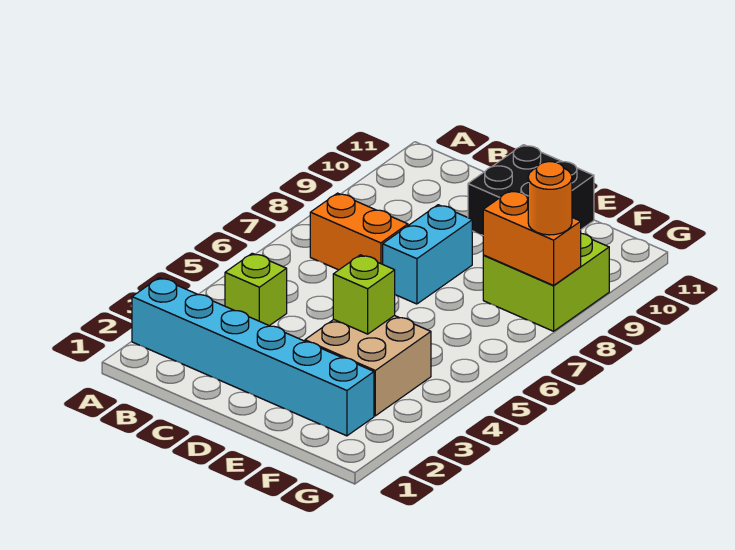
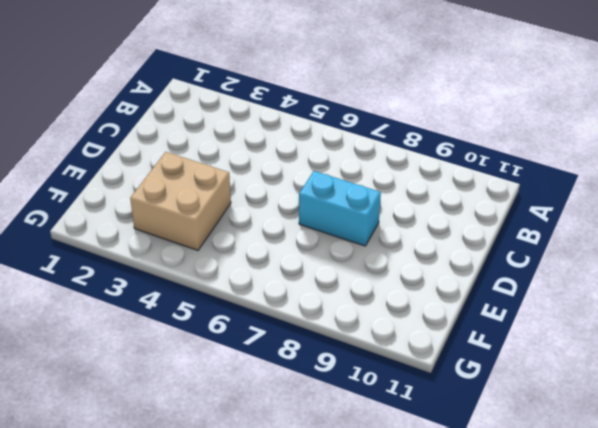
none -> cyan 1x6 brick [132,278,374,436]
none -> lime 1x1 brick [225,253,287,326]

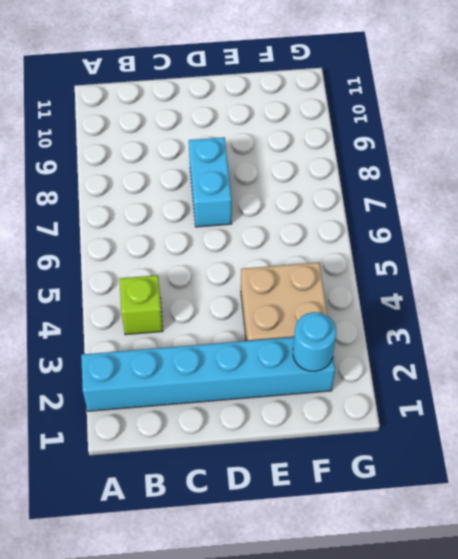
cyan 1x1 round brick [293,312,336,371] -> none
none -> orange 1x2 brick [310,193,408,270]
none -> black 2x2 brick [468,145,594,235]

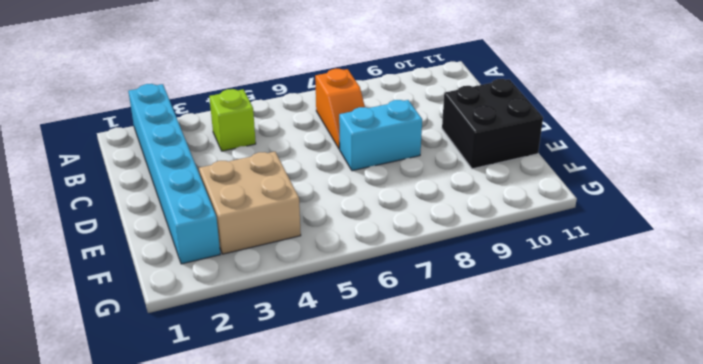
orange 1x2 slope [315,69,365,149] -> orange 1x2 brick [310,193,408,270]
none -> lime 2x2 brick [483,234,609,331]
none -> lime 1x1 brick [333,255,395,334]

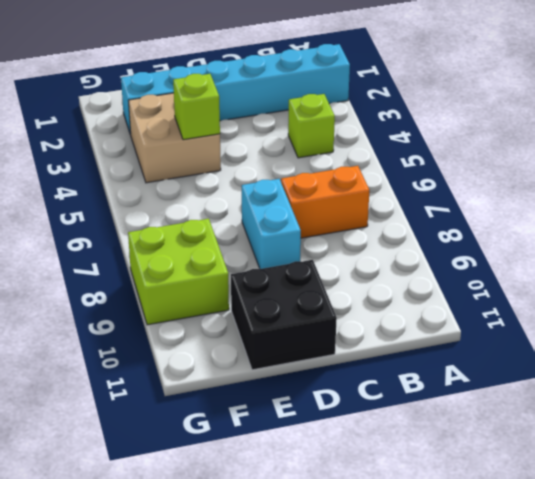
none -> orange 1x2 brick [483,190,581,285]
none -> orange 1x1 round brick [528,162,572,235]

